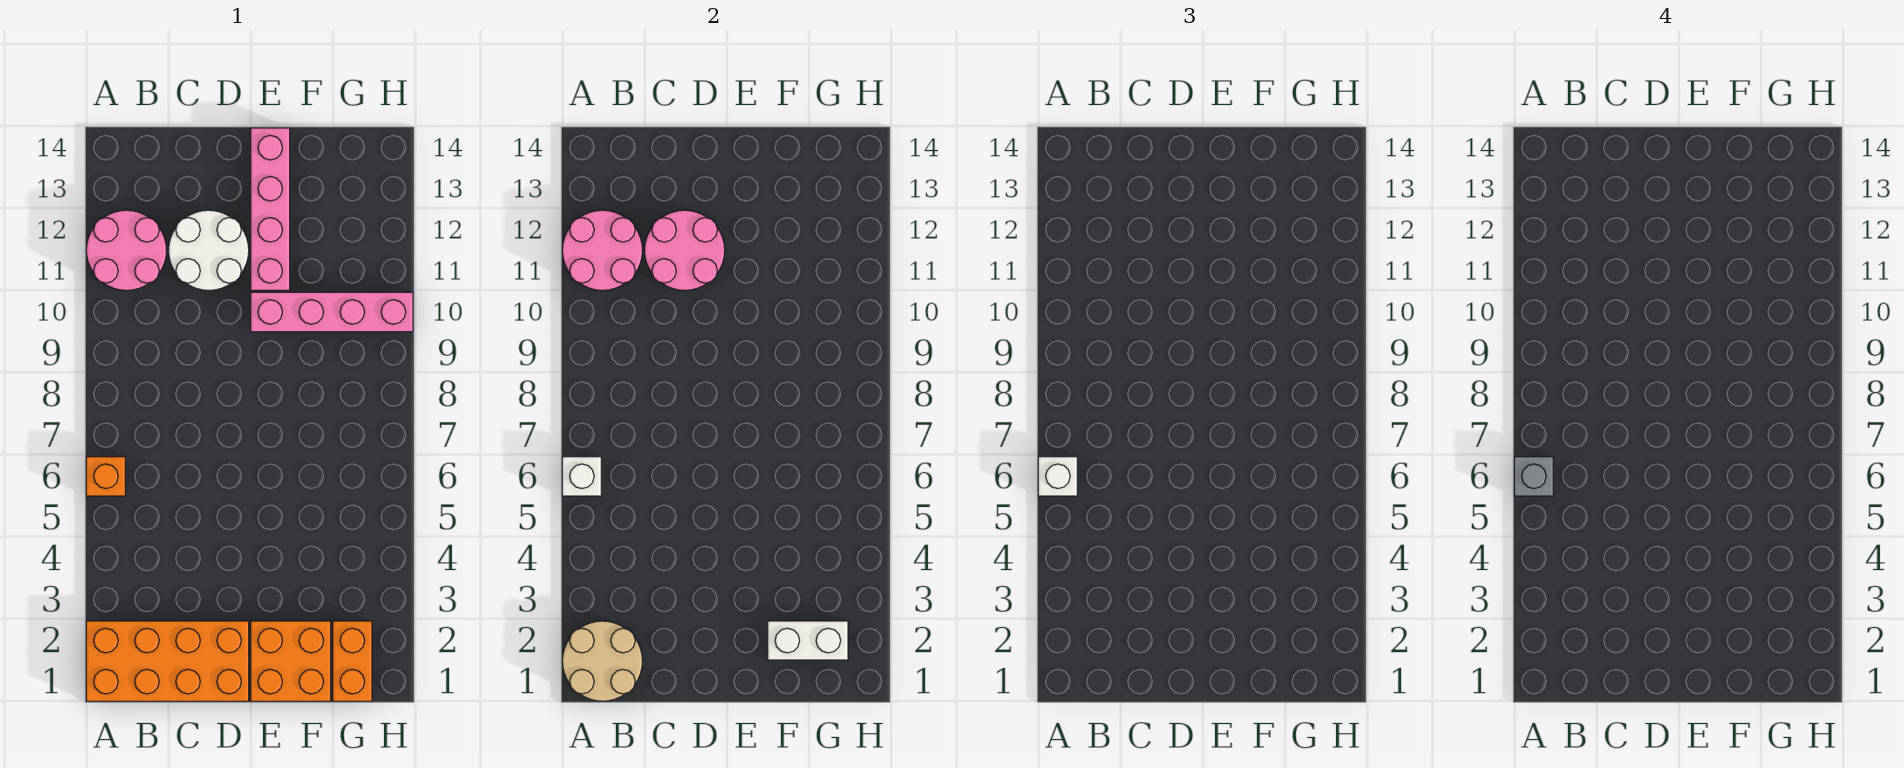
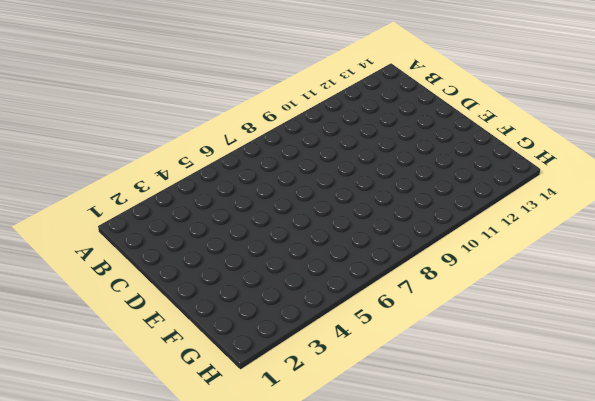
none -> orange 2x4 brick [86,621,249,701]
none -> orange 1x1 brick [86,457,125,496]
none -> pink 2x2 round brick [86,210,166,290]

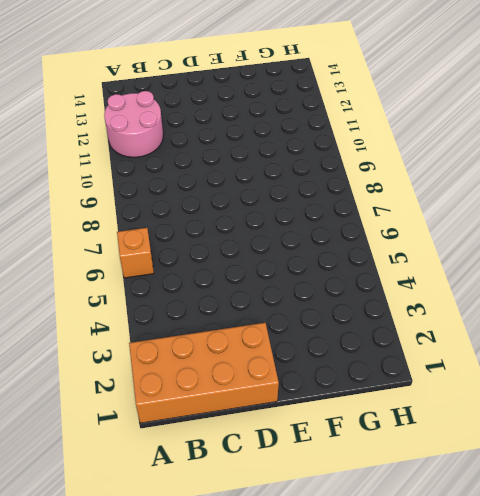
none -> white 2x2 round brick [169,210,249,290]
none -> orange 2x2 brick [251,621,331,701]
none -> pink 1x4 brick [251,292,413,332]

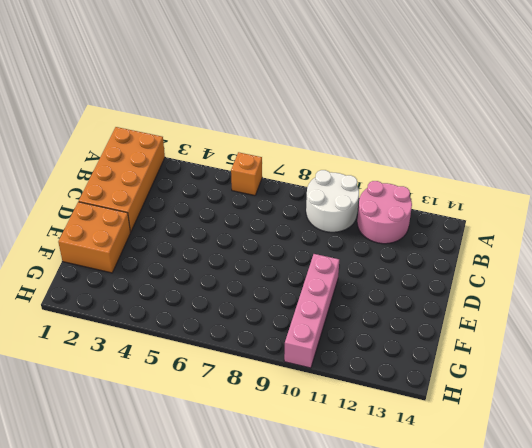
white 2x2 round brick [306,170,359,232] -> white 2x2 round brick moved to [169,210,249,290]
none -> pink 1x4 brick [251,128,290,290]
none -> orange 1x2 brick [333,621,372,701]
none -> tan 2x2 round brick [562,621,642,701]

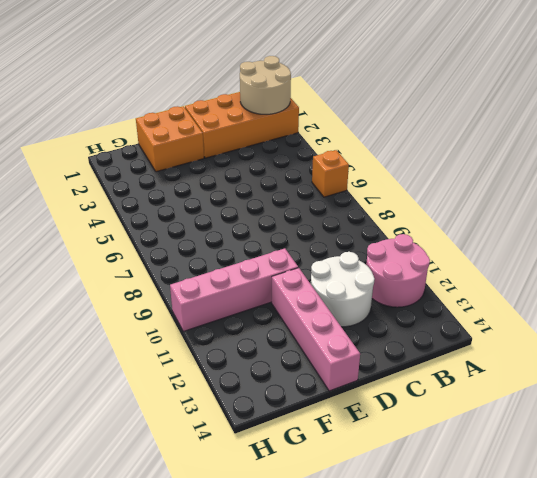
none -> orange 1x2 brick [333,621,372,701]
none -> white 1x1 brick [562,457,601,496]
none -> pink 2x2 round brick [562,210,642,290]

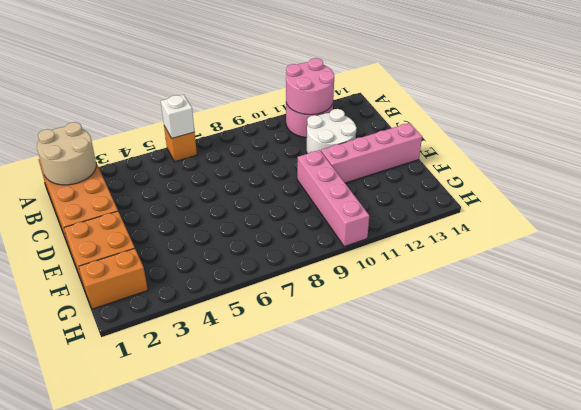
none -> pink 2x2 round brick [645,210,725,290]
none -> white 1x2 brick [768,621,848,660]
none -> white 1x1 brick [1038,457,1077,496]

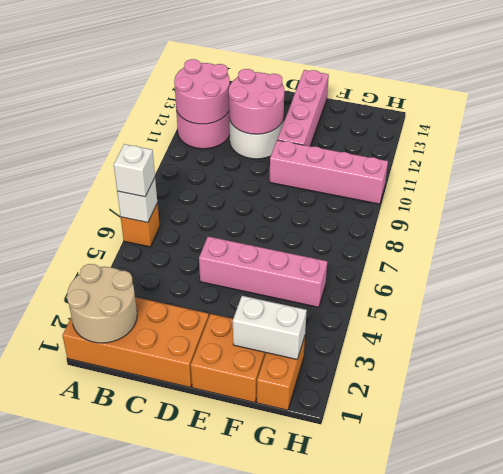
pink 1x4 brick [199,236,327,307] -> none
none -> grey 1x1 brick [1514,457,1553,496]

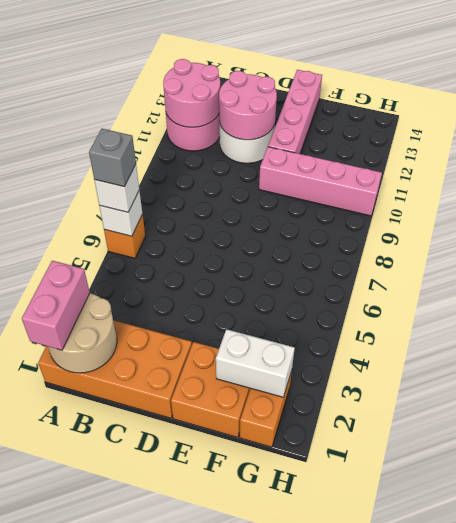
pink 1x2 brick [22,261,90,350] -> none

